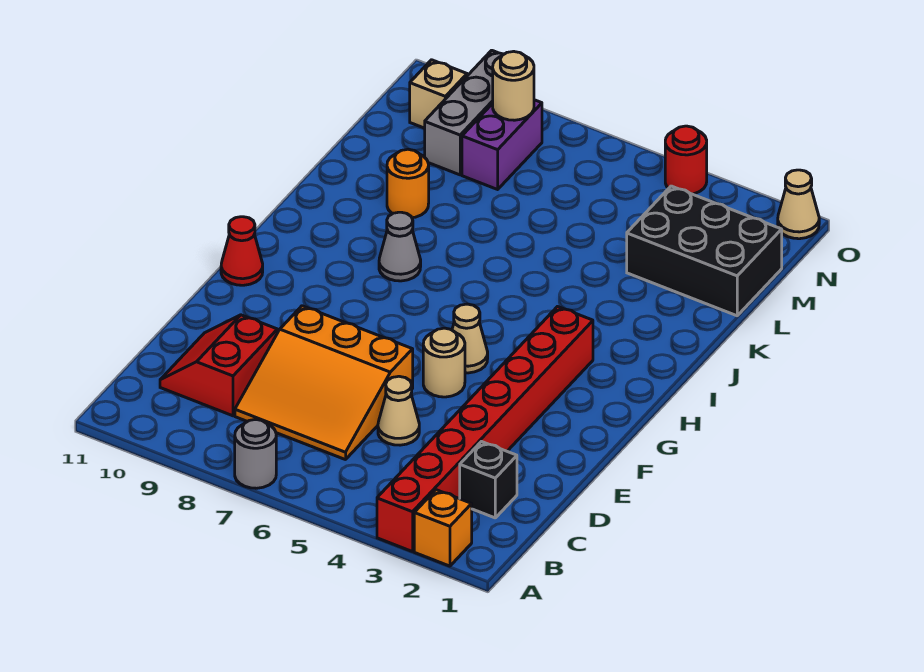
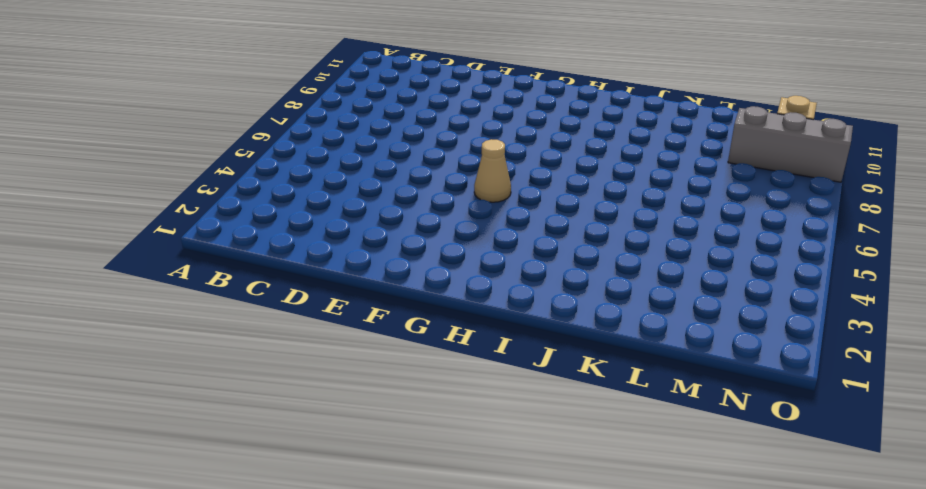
none -> orange 1x1 brick [414,490,472,566]
none -> red 1x8 brick [377,307,593,552]
none -> grey 1x1 round brick [235,420,276,488]

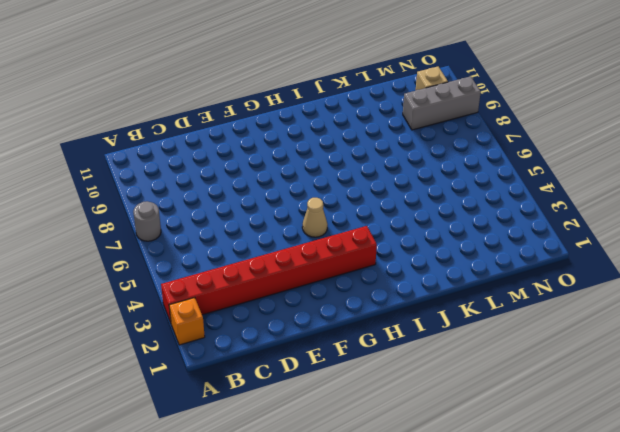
none -> black 1x1 brick [460,442,517,518]
none -> orange 3x3 slope [235,306,413,460]
none -> red 2x2 slope [160,315,277,416]

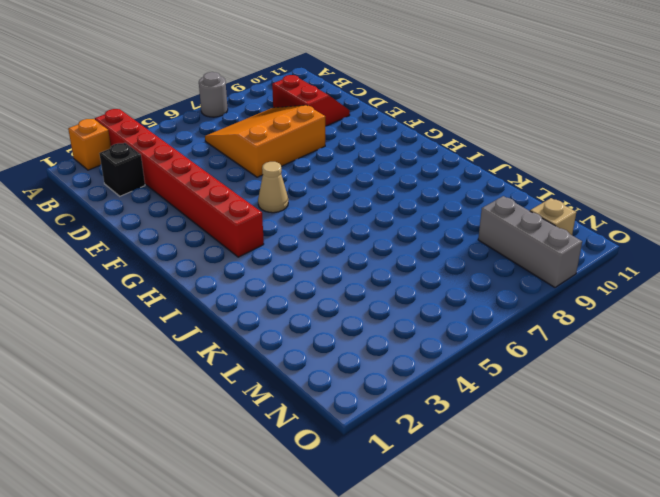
none -> tan 1x1 cone [378,376,419,445]
none -> tan 1x1 round brick [423,328,465,397]
none -> red 1x1 cone [221,217,263,285]

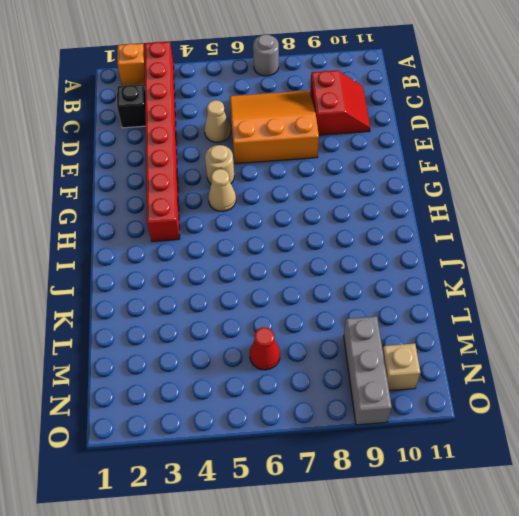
red 1x1 cone [250,327,280,370] -> red 1x1 cone moved to [221,217,263,285]
none -> grey 1x1 cone [379,212,421,281]
none -> orange 1x1 round brick [387,149,429,218]
none -> black 2x3 brick [627,186,782,316]

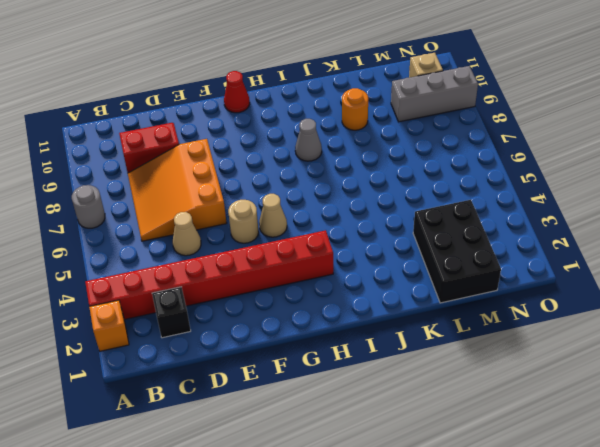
none -> purple 1x2 brick [462,100,542,189]
none -> tan 1x1 cone [778,170,819,239]
none -> red 1x1 round brick [665,126,707,194]

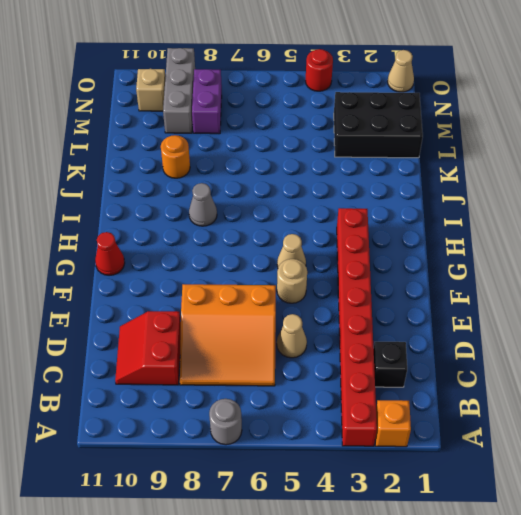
none -> tan 1x1 round brick [493,51,534,120]

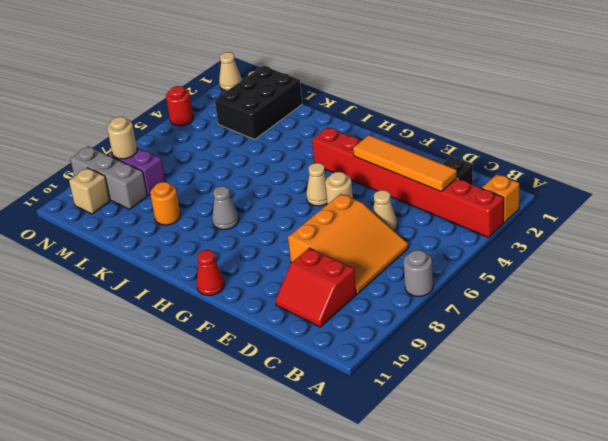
orange 1x4 tile [353,135,457,192] -> none

